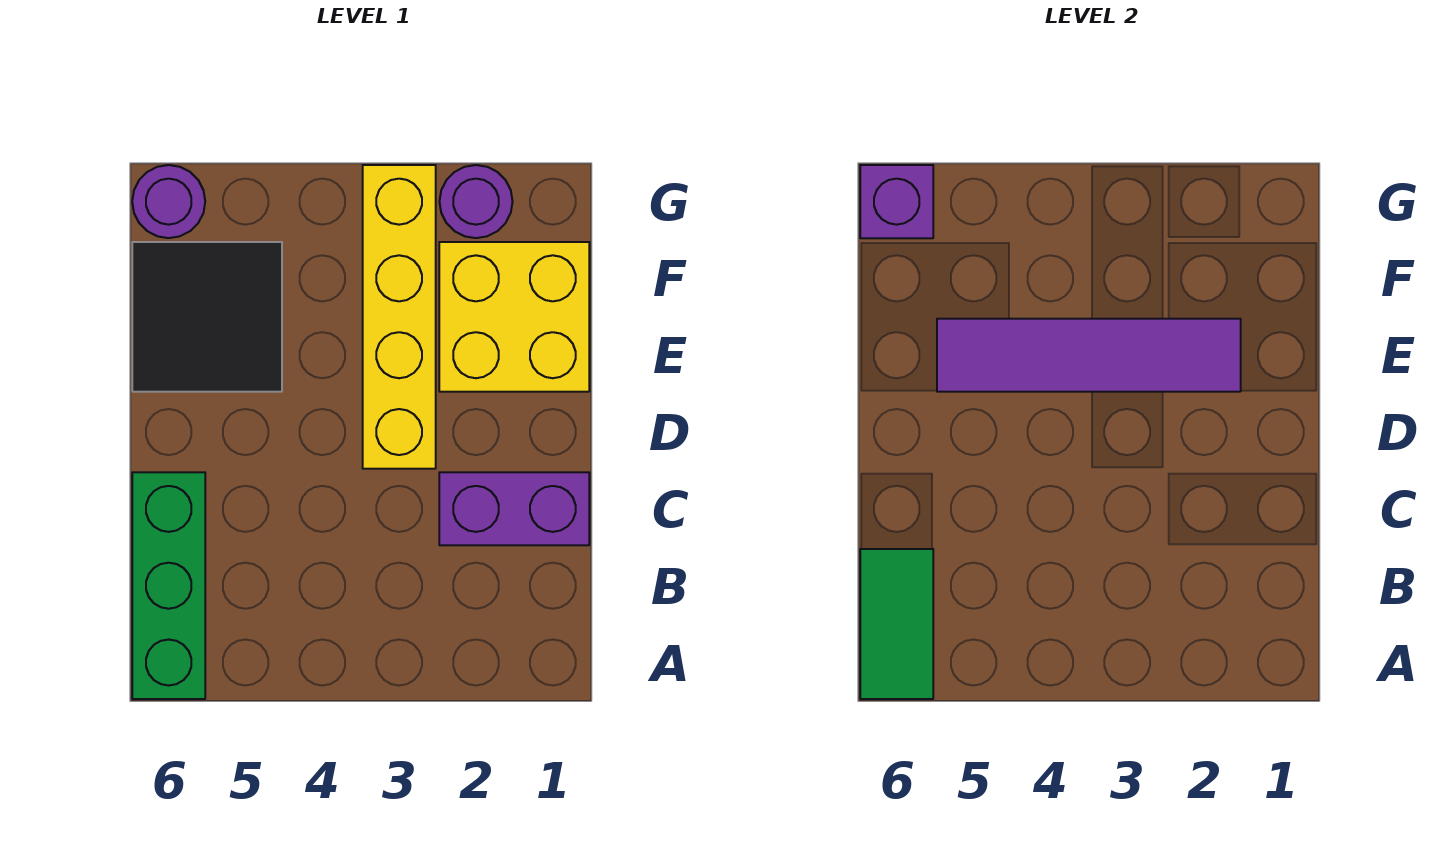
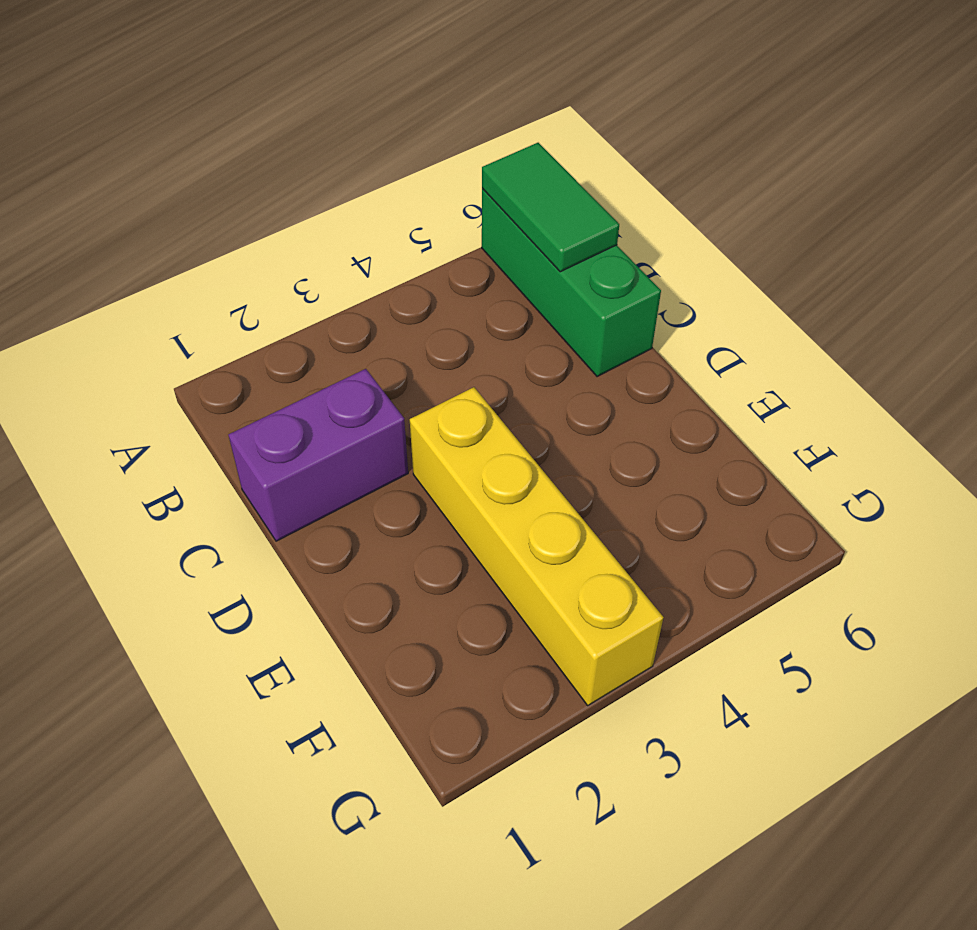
none -> yellow 2x2 brick [439,242,589,392]
none -> black 2x2 tile [132,242,282,392]

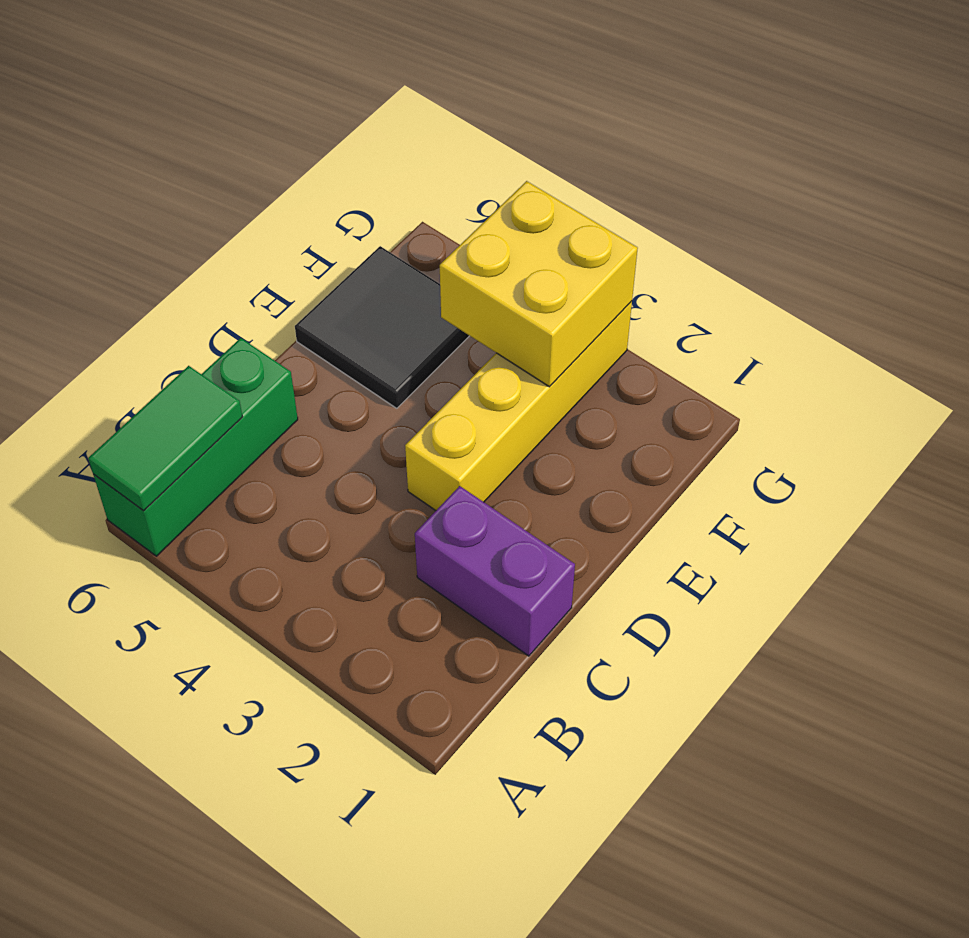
yellow 2x2 brick [440,181,638,387] -> yellow 2x2 brick moved to [439,242,589,392]
none -> purple 1x1 round brick [439,165,513,238]
none -> purple 1x1 round brick [132,165,205,238]

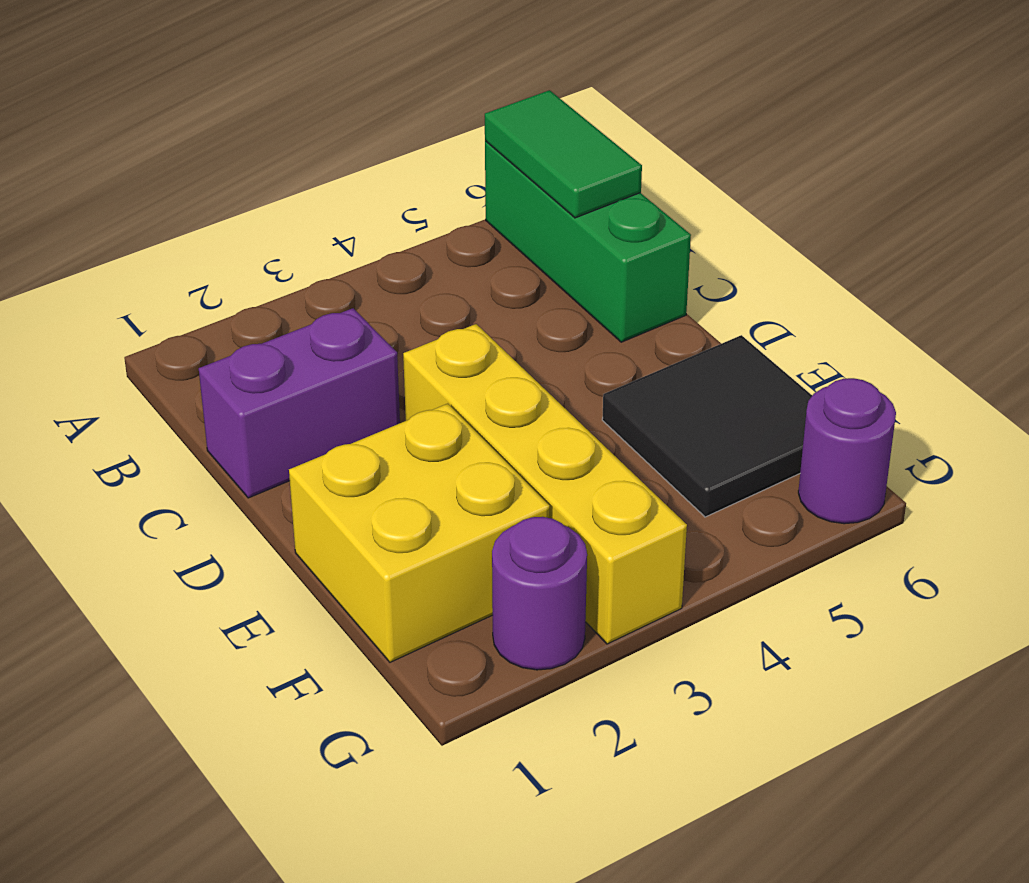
none -> purple 1x4 tile [937,319,1241,392]
none -> purple 1x1 brick [860,165,933,238]

